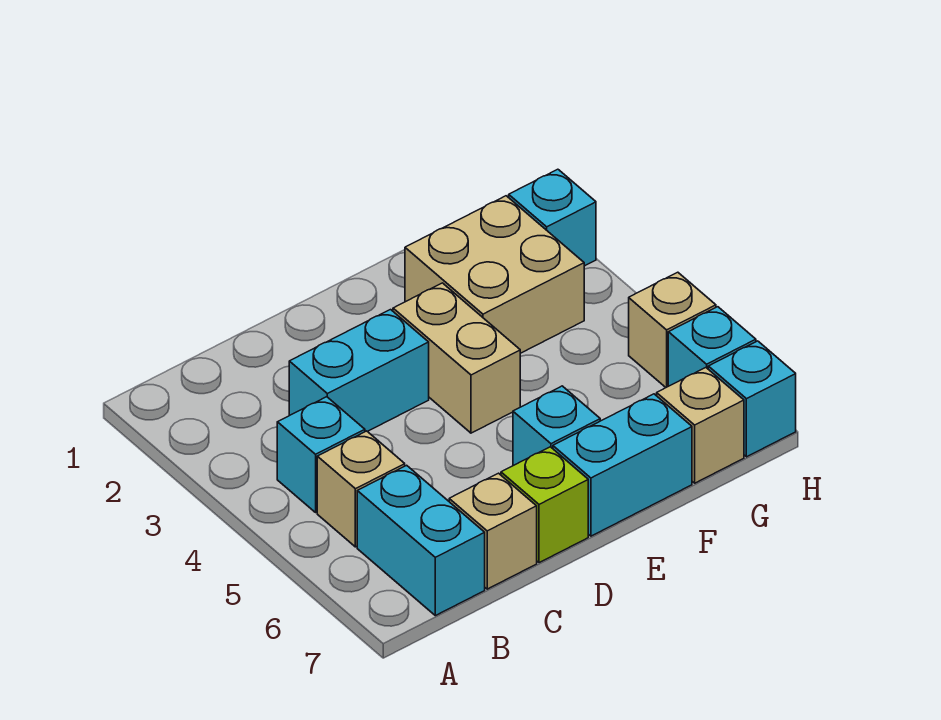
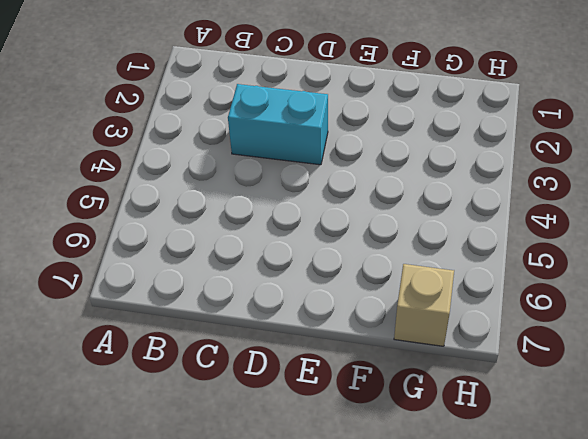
none -> cyan 1x1 brick [277,397,365,512]
none -> tan 1x1 brick [317,431,405,547]
none -> cyan 1x2 brick [357,465,485,616]

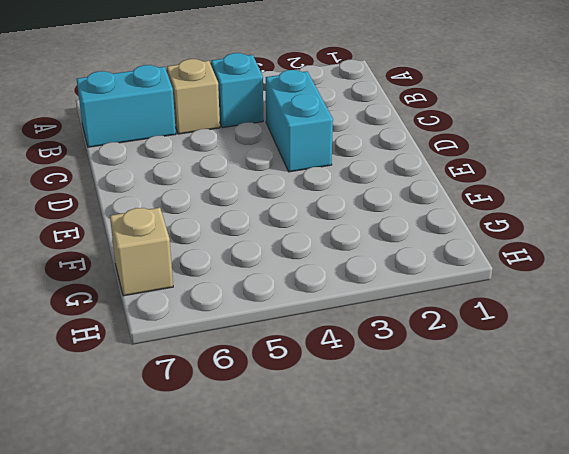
none -> tan 1x1 brick [449,473,537,589]
none -> lime 1x1 brick [501,447,588,563]
none -> tan 1x2 brick [393,283,520,433]

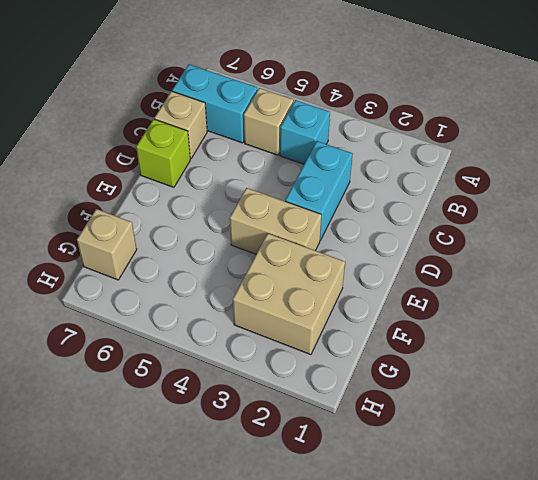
none -> cyan 1x1 brick [513,386,600,466]
none -> cyan 1x2 brick [553,394,692,536]
none -> cyan 1x1 brick [509,169,596,266]

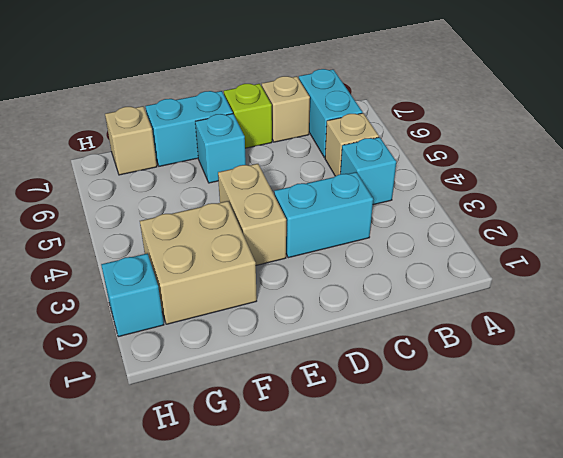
none -> tan 1x1 brick [629,272,716,387]
none -> cyan 1x1 brick [668,307,756,386]
none -> cyan 1x1 brick [708,341,796,457]

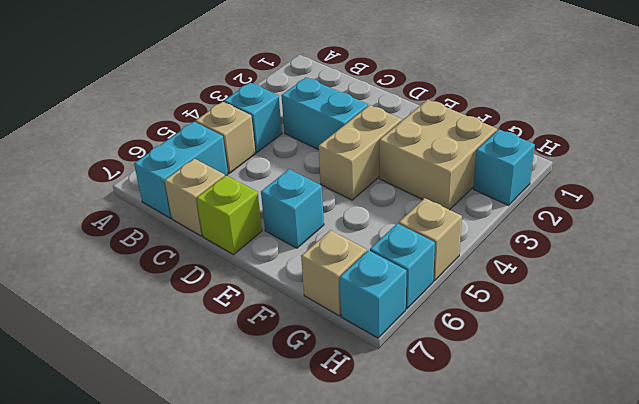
none -> cyan 1x2 brick [553,394,692,536]

